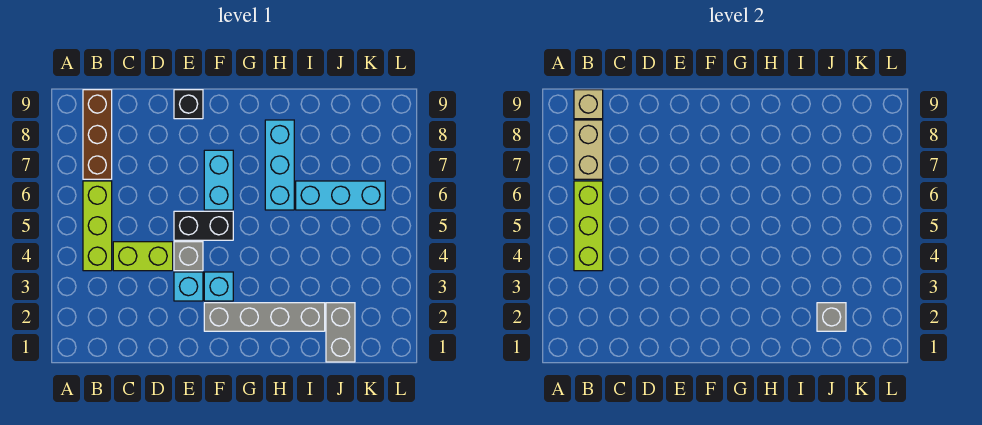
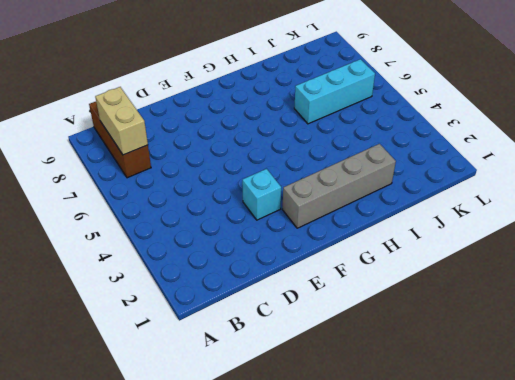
none -> lime 1x3 brick [83,181,112,271]
none -> lime 1x2 brick [113,242,173,271]
none -> grey 1x1 brick [174,242,203,271]

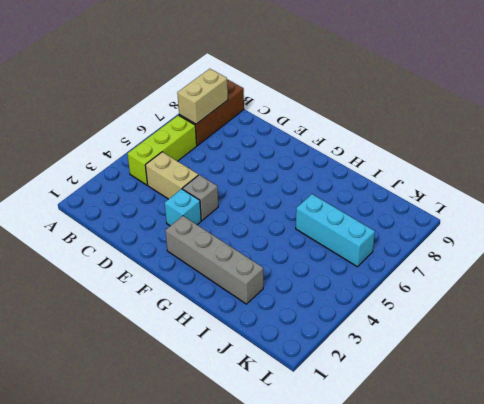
tan 1x2 brick [145,152,198,199] -> lime 1x2 brick [113,242,173,271]
none -> black 1x2 brick [174,211,233,240]
none -> black 1x1 brick [174,90,203,119]
none -> cyan 1x1 brick [204,272,233,301]

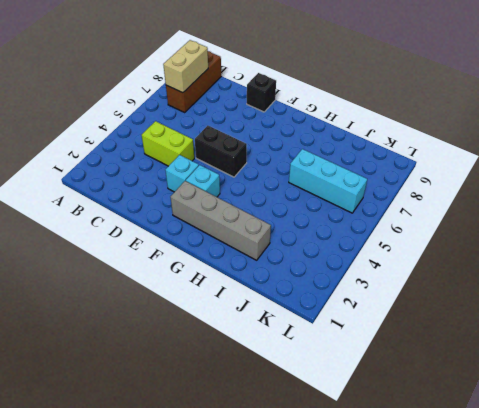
none -> lime 1x3 brick [83,181,112,271]
none -> grey 1x1 brick [174,242,203,271]
none -> cyan 1x2 brick [204,150,233,210]

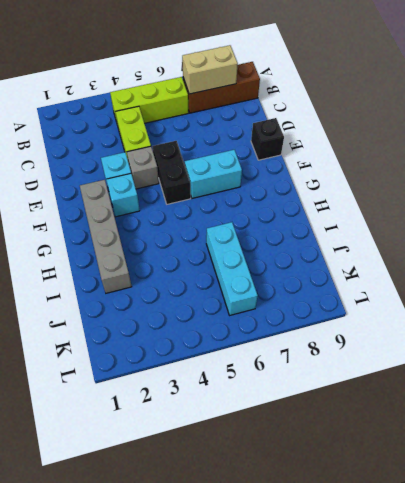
none -> cyan 1x3 brick [265,120,294,210]
none -> grey 1x2 brick [326,303,355,362]
none -> lime 1x3 brick [574,181,603,271]

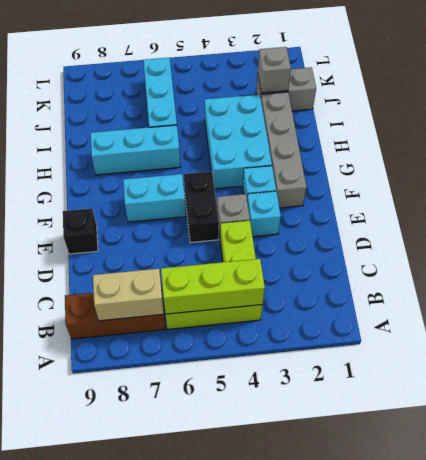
cyan 2x3 brick [204,94,272,189] -> none
none -> tan 1x1 brick [574,90,603,119]

